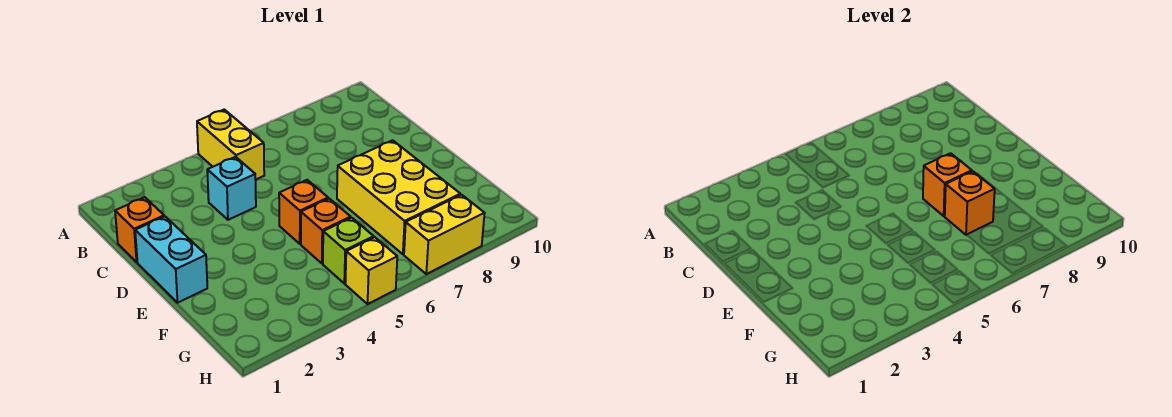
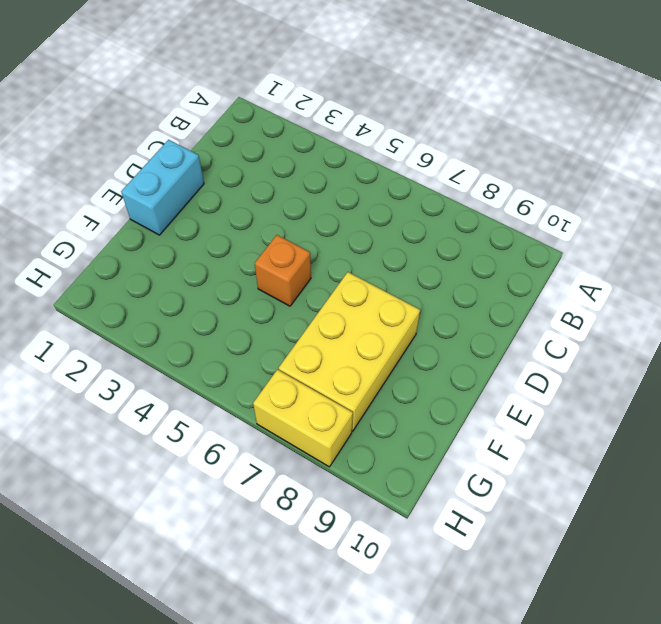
none -> yellow 1x2 brick [197,110,264,180]
none -> orange 1x1 brick [115,197,164,262]
none -> cyan 1x1 brick [207,157,256,220]

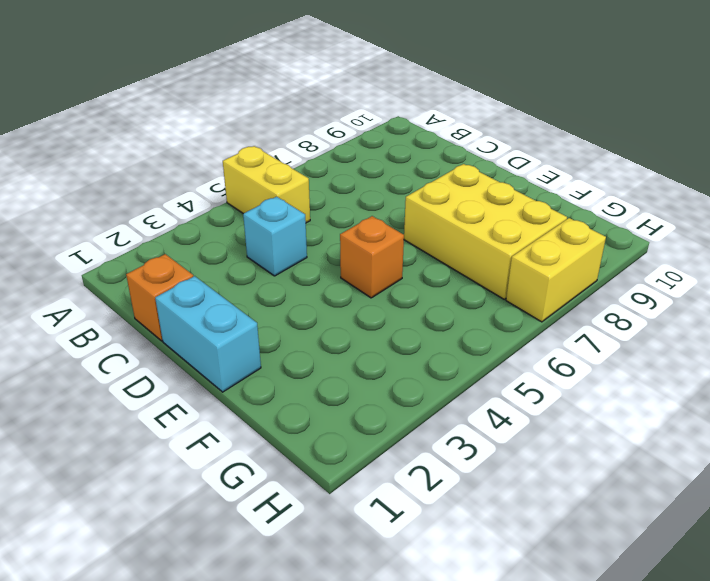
none -> orange 1x1 brick [301,199,351,263]
none -> lime 1x1 brick [323,218,374,284]
none -> yellow 1x1 brick [345,237,397,304]

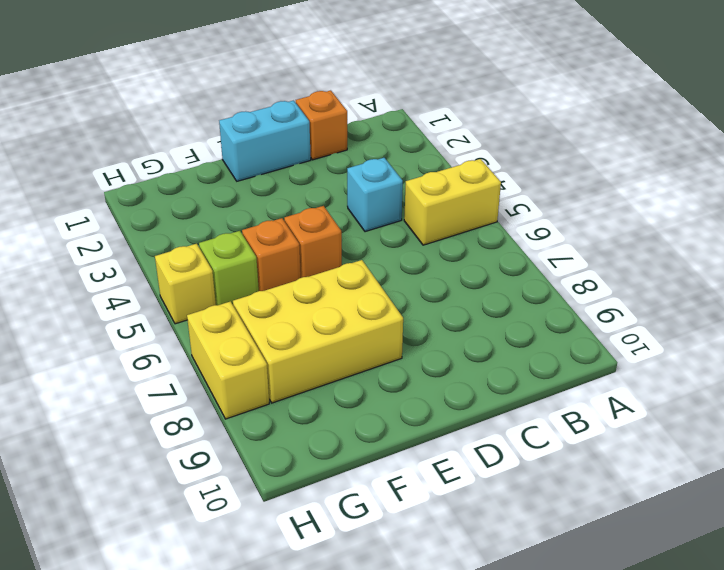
none -> orange 1x1 brick [923,153,972,216]
none -> orange 1x1 brick [945,171,995,235]

